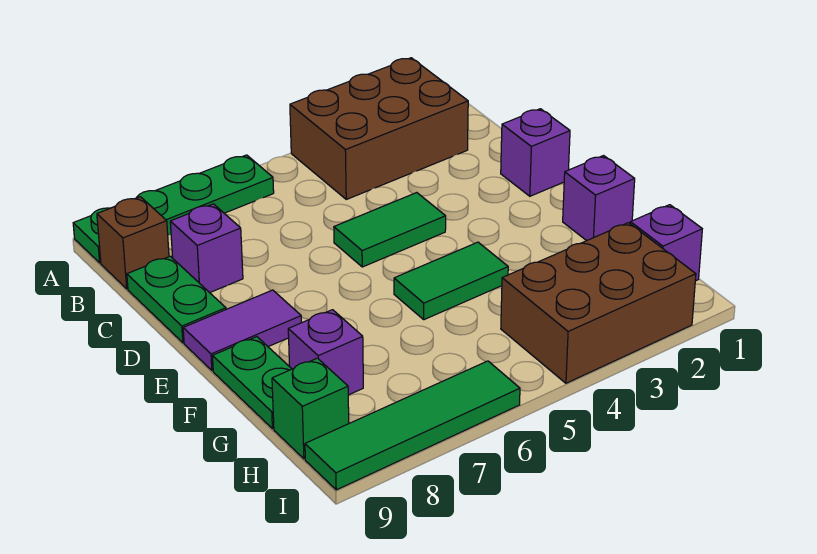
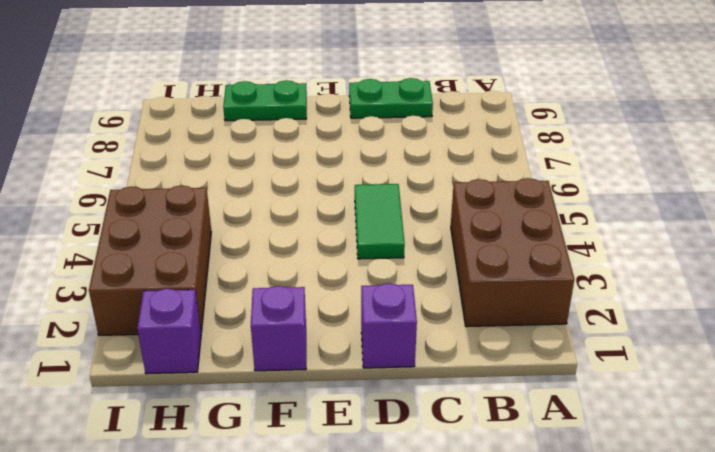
none -> green 1x4 plate [73,155,274,263]
none -> brown 1x1 brick [97,197,169,289]
none -> purple 1x1 brick [170,204,243,293]

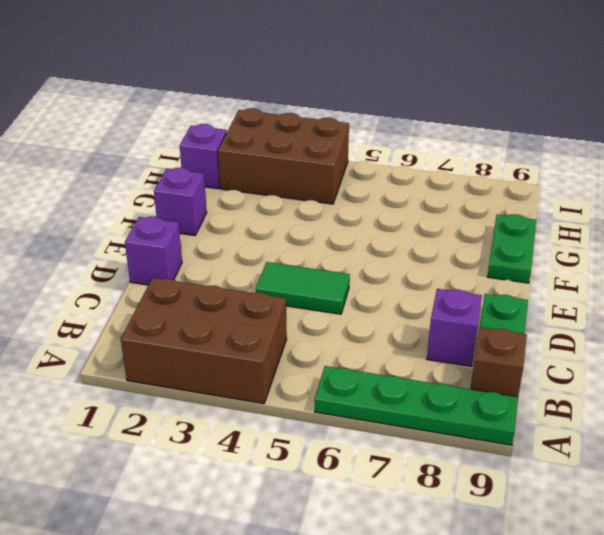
none -> purple 1x2 tile [183,290,301,371]
none -> green 1x2 tile [394,242,508,320]
none -> purple 1x1 brick [288,310,363,395]

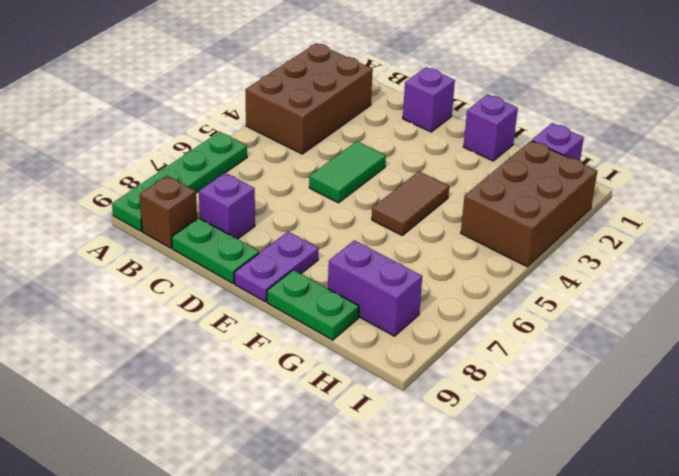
purple 1x2 plate [234,232,319,302] -> purple 1x2 tile [183,290,301,371]
brown 1x2 tile [372,171,449,235] -> green 1x2 tile [394,242,508,320]
purple 1x2 brick [328,240,422,336] -> purple 1x1 brick [288,310,363,395]
none -> green 1x1 brick [272,358,349,459]
none -> green 1x4 tile [305,361,520,490]

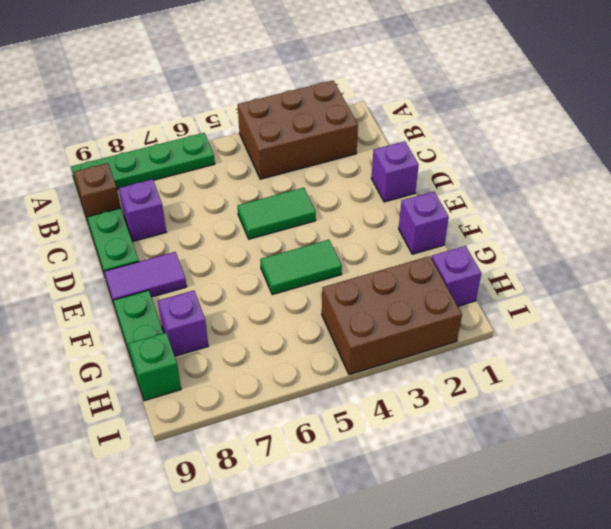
none -> green 1x4 tile [305,361,520,490]

